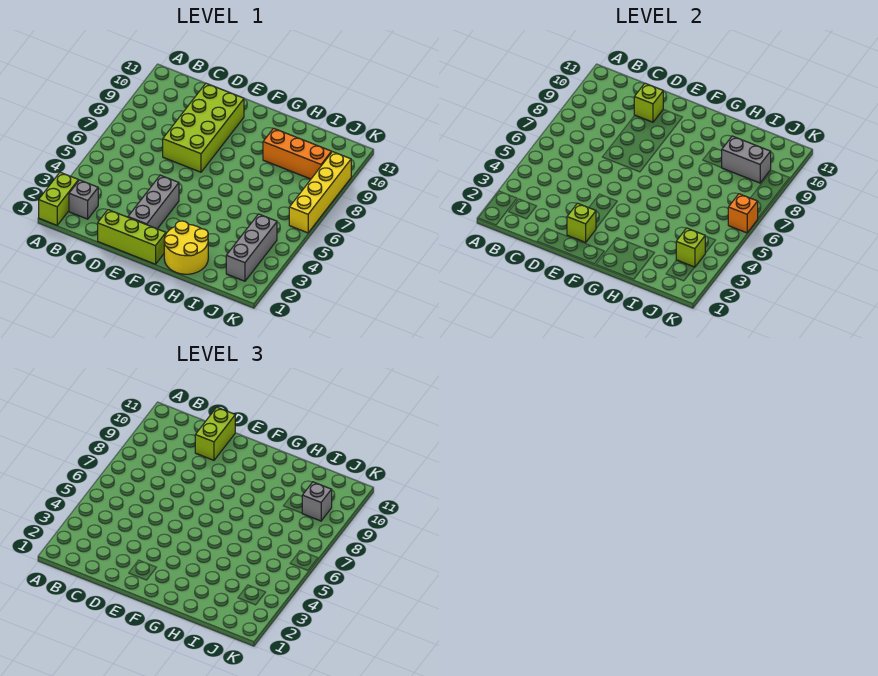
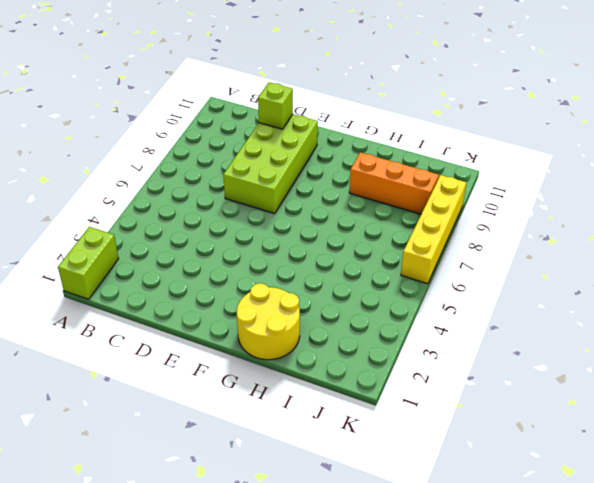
none -> grey 1x1 brick [69,180,98,219]
none -> lime 1x3 brick [98,210,166,264]
none -> grey 1x3 brick [128,175,179,229]

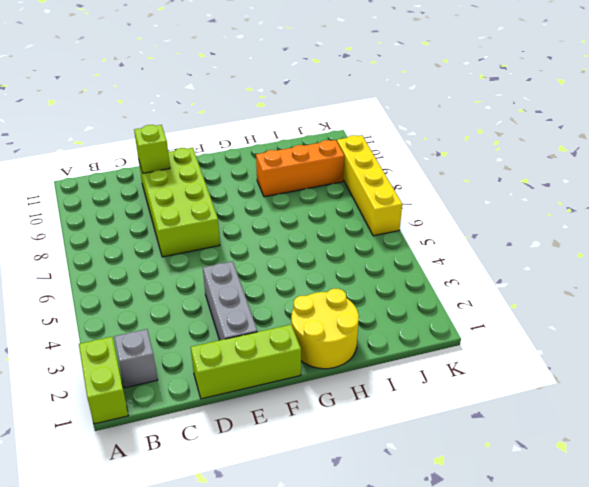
none -> grey 1x3 brick [226,214,277,281]
none -> lime 1x1 brick [567,203,596,242]
none -> grey 1x2 brick [721,136,771,183]

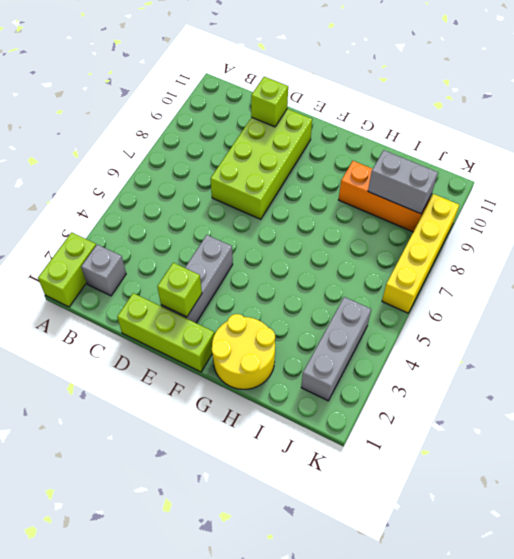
none -> lime 1x1 brick [676,228,705,267]
none -> orange 1x1 brick [728,194,758,233]
none -> lime 1x2 brick [195,407,235,460]

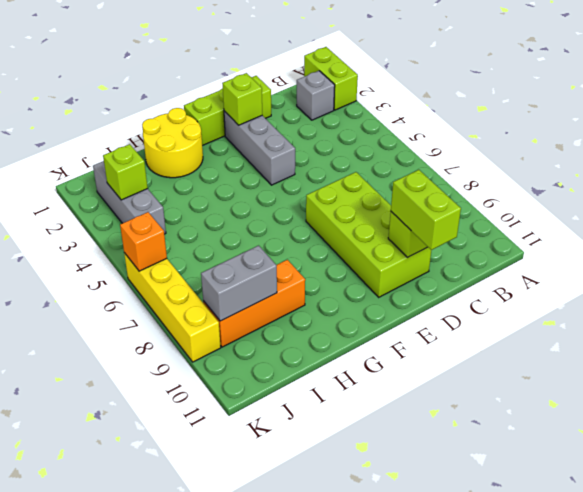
none -> grey 1x1 brick [302,482,332,521]

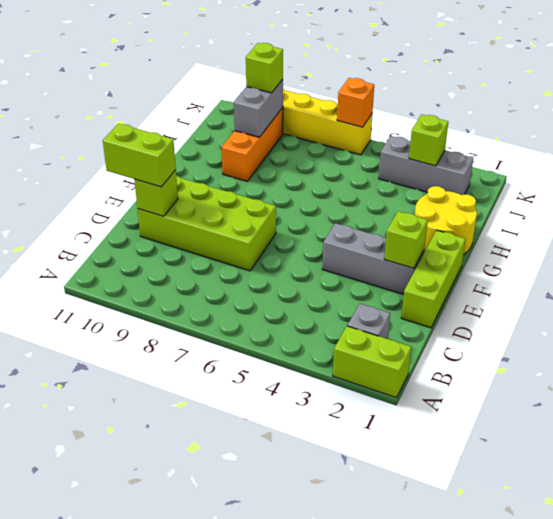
lime 1x1 brick [246,43,283,93] -> grey 1x1 brick [302,482,332,521]

